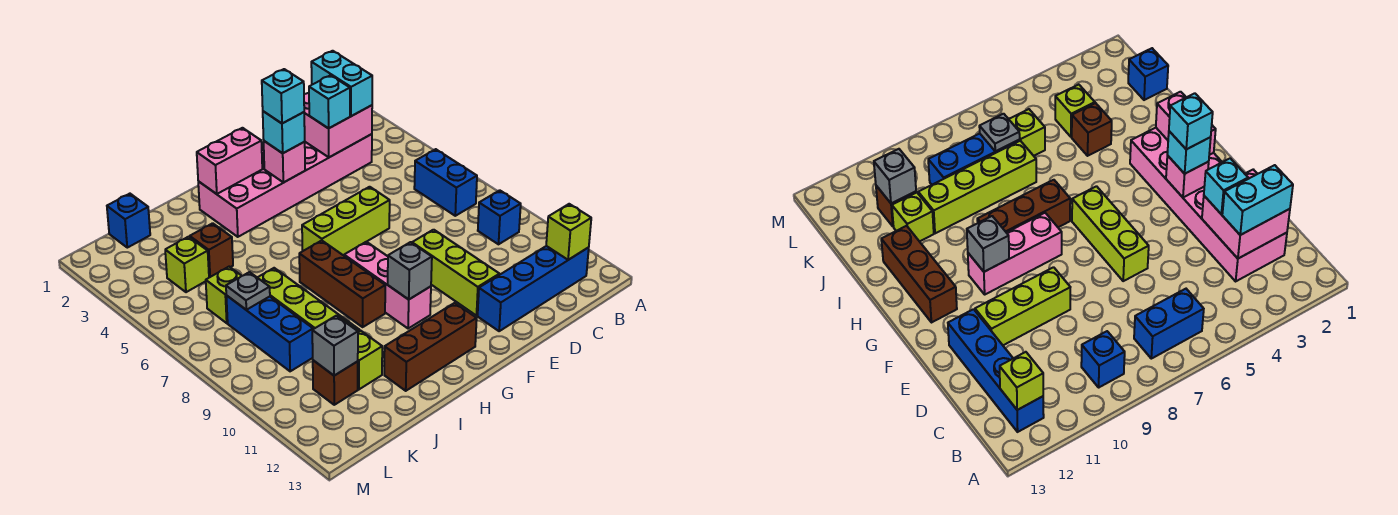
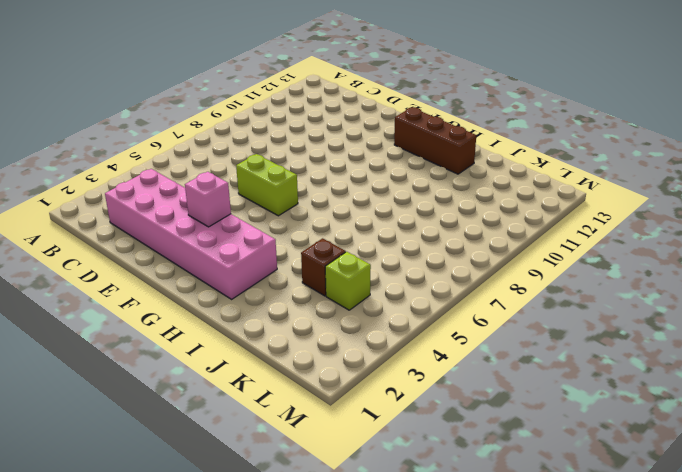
lime 1x2 brick [236,154,298,216] -> lime 1x3 brick [302,187,390,255]
none -> blue 1x2 brick [414,149,477,216]
none -> blue 1x1 brick [478,190,521,244]
none -> blue 1x4 brick [478,246,589,331]

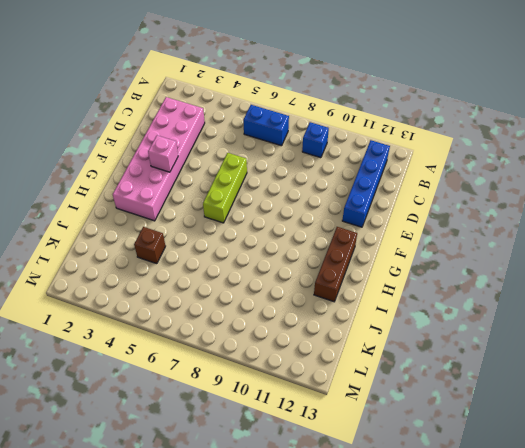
none -> lime 1x3 brick [412,230,499,316]
none -> pink 1x3 brick [344,242,431,329]
none -> brown 1x3 brick [299,241,385,327]

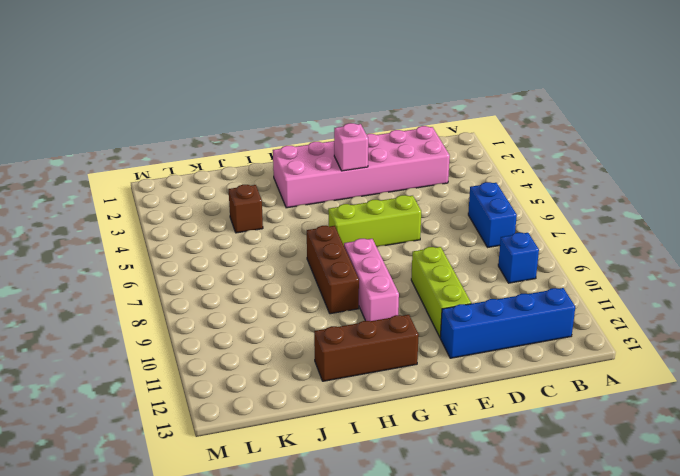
none -> lime 1x4 brick [258,268,360,332]
none -> lime 1x1 brick [357,331,382,389]
none -> blue 1x1 brick [107,194,150,248]

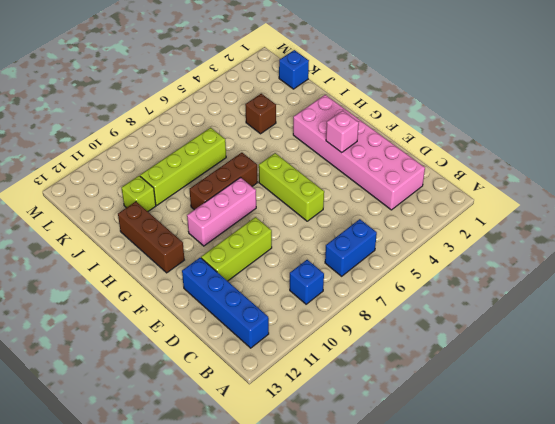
none -> lime 1x1 brick [165,237,209,292]
none -> lime 1x1 brick [206,267,241,323]
none -> blue 1x3 brick [226,296,313,371]

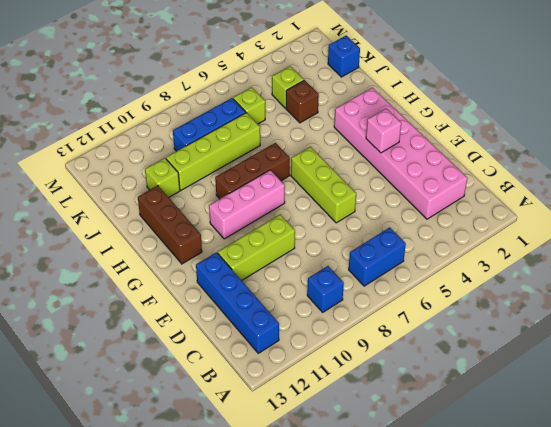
none -> brown 1x1 brick [313,360,358,405]
none -> lime 1x1 brick [546,204,591,260]
none -> pink 2x2 brick [304,93,372,157]

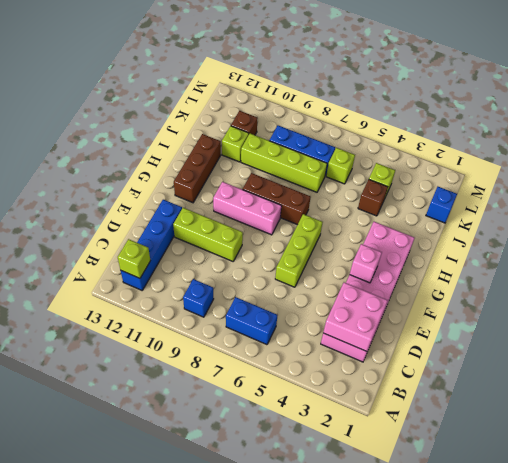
none -> pink 1x2 brick [197,128,262,194]
none -> grey 1x1 brick [388,242,432,299]
none -> grey 1x1 plate [226,272,270,310]

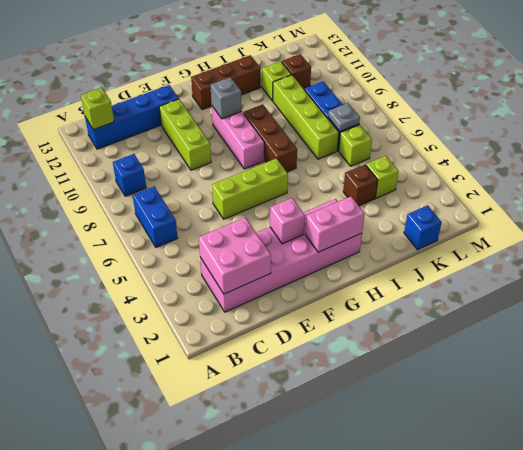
none -> grey 1x1 brick [312,316,358,376]
none -> cyan 1x2 brick [311,51,372,116]
none -> cyan 1x1 brick [309,75,350,128]

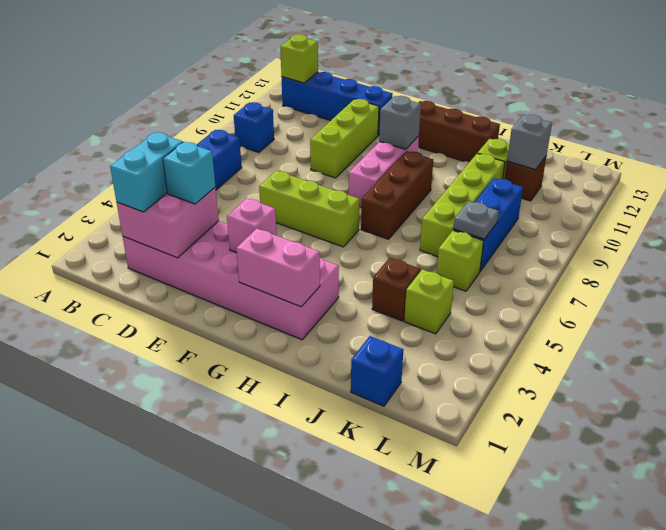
none -> cyan 1x1 brick [263,111,305,153]
none -> cyan 1x1 brick [262,69,304,123]

